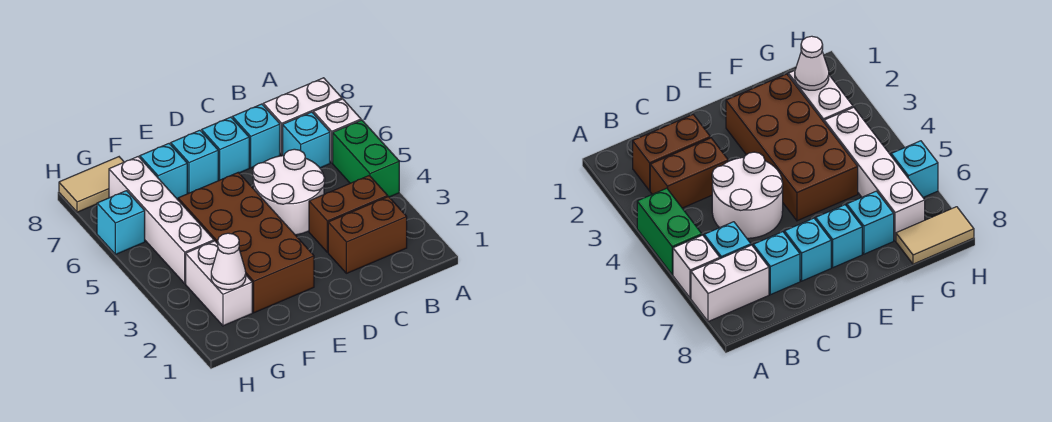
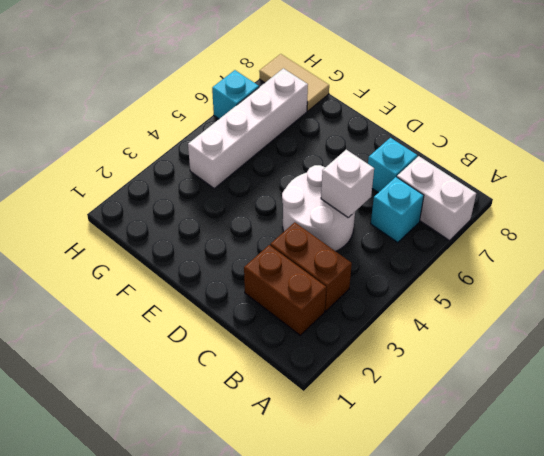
white 1x1 brick [321,150,374,218] -> white 1x1 brick moved to [313,99,361,163]
none -> green 1x2 brick [333,120,399,197]
none -> cyan 1x1 brick [201,117,249,180]
none -> brown 2x4 brick [178,173,314,313]

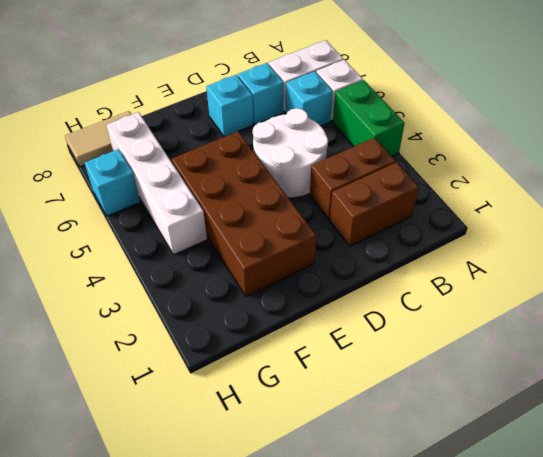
none -> cyan 1x1 brick [170,130,218,194]
none -> cyan 1x1 brick [139,144,187,199]
none -> white 1x2 brick [186,241,252,326]

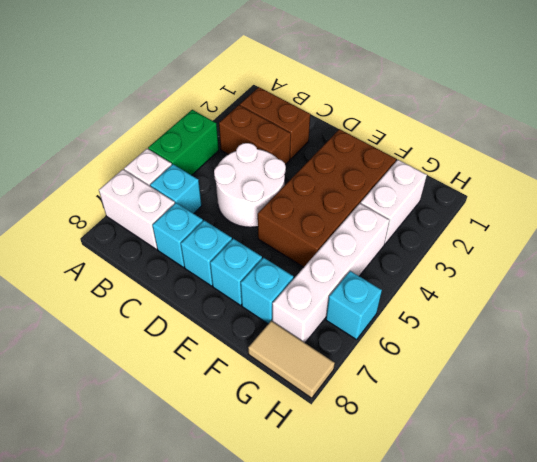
none -> white 1x1 cone [211,233,246,290]

